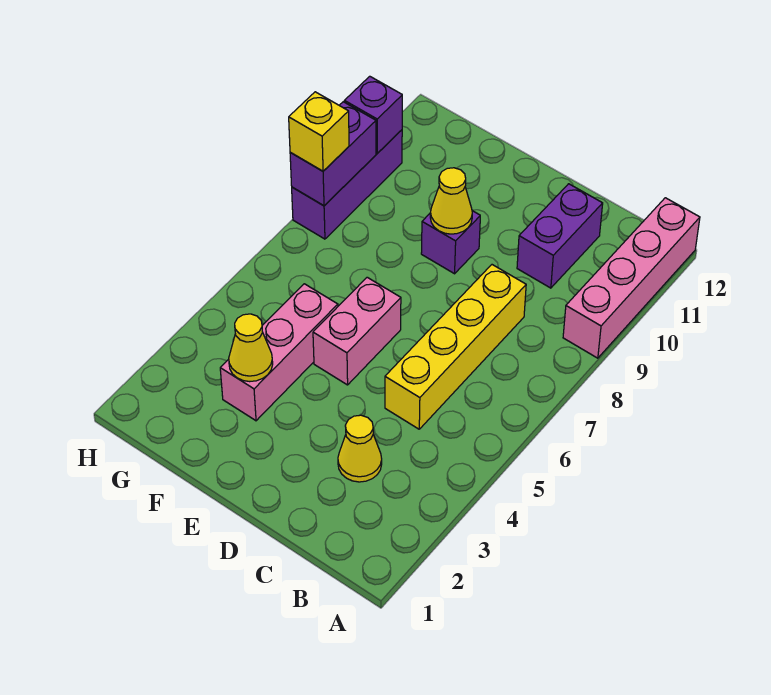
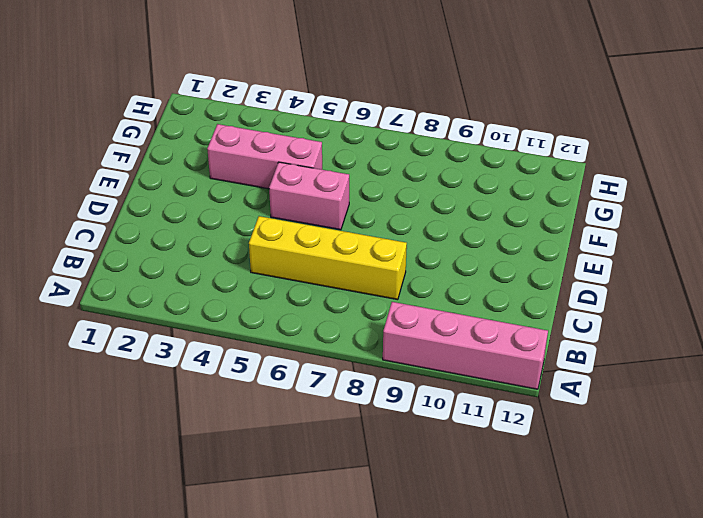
none -> yellow 1x1 cone [338,415,382,482]
none -> purple 1x2 brick [517,184,603,288]
none -> purple 1x1 brick [421,211,480,274]

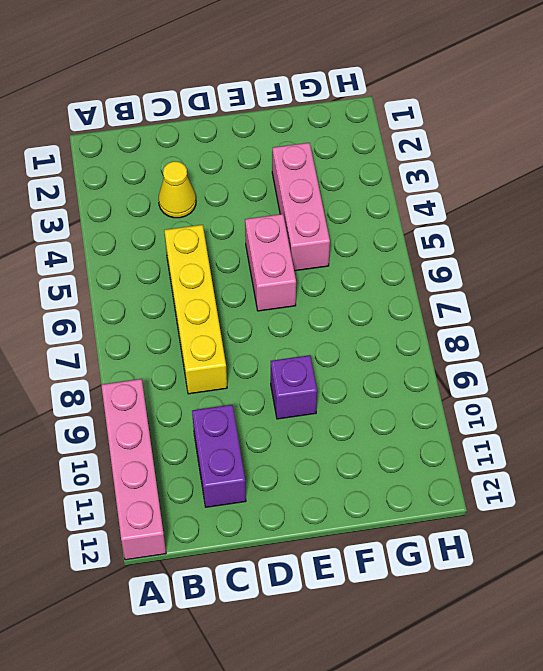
none -> purple 1x3 brick [292,130,402,239]
none -> yellow 1x1 cone [430,168,472,234]
none -> yellow 1x1 cone [229,314,273,382]

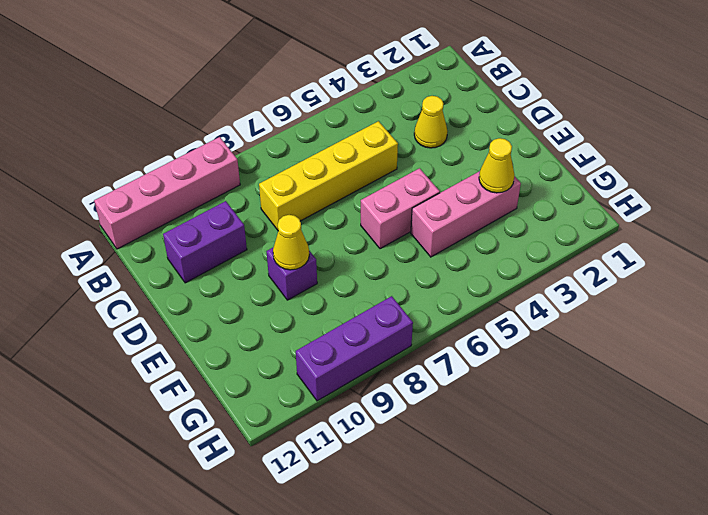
none -> purple 1x2 brick [290,102,376,206]
none -> purple 1x1 brick [344,76,402,153]
none -> yellow 1x1 brick [289,92,349,171]

